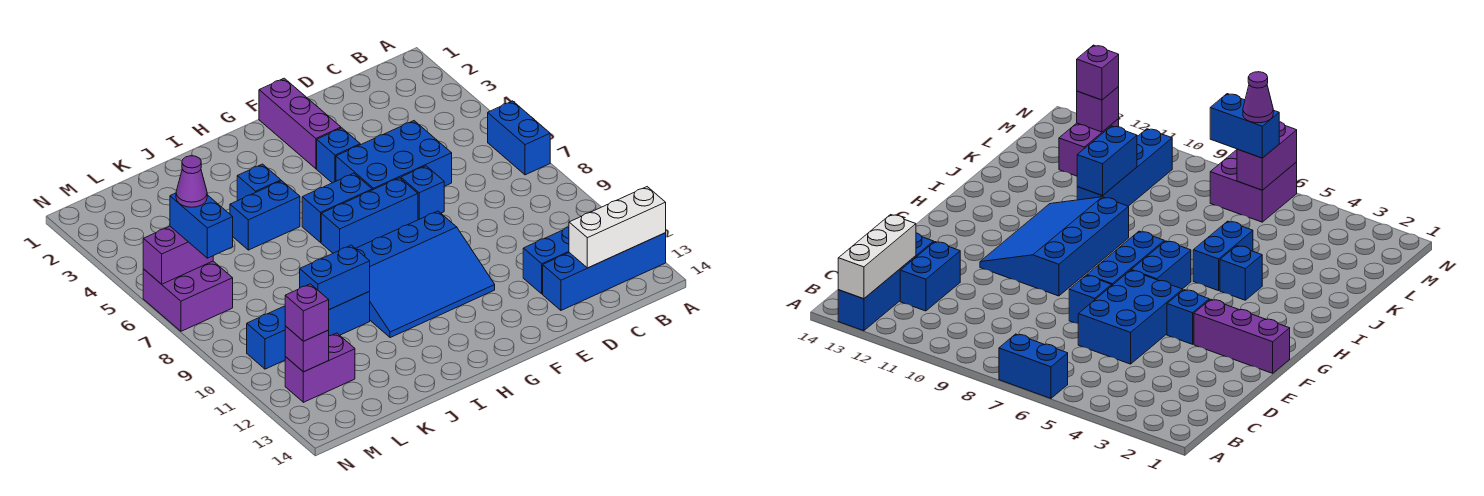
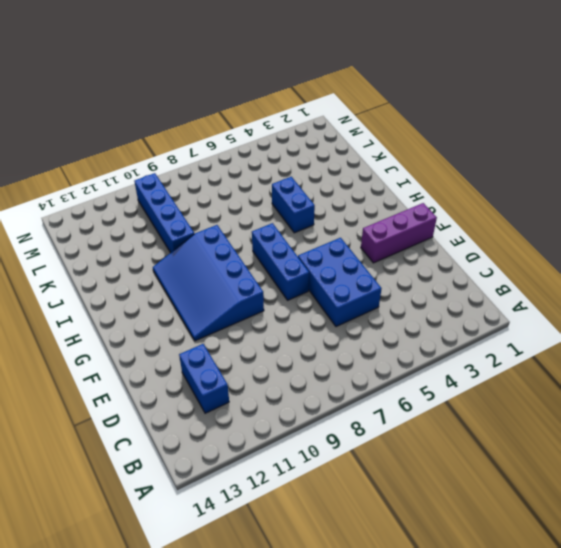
none -> blue 1x2 brick [488,101,550,175]
none -> blue 1x4 brick [543,233,666,310]
none -> blue 1x1 brick [401,166,444,220]

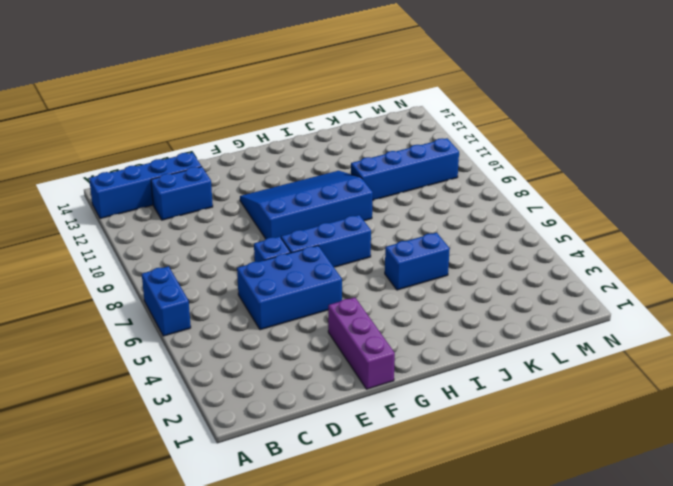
none -> blue 1x1 brick [317,128,360,183]
none -> blue 1x2 brick [302,173,372,242]
none -> blue 1x1 brick [237,164,281,201]

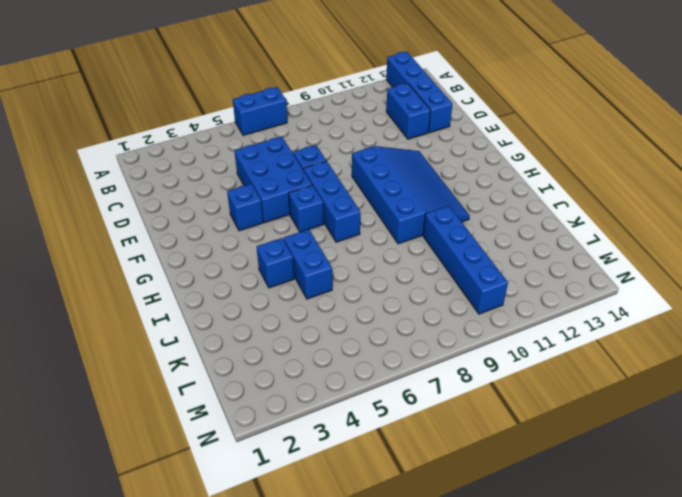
blue 1x1 brick [289,185,324,232] -> blue 1x2 brick [302,173,372,242]
none -> purple 1x3 brick [259,78,341,169]
none -> purple 1x2 brick [285,333,355,402]
none -> purple 2x2 brick [143,261,233,331]

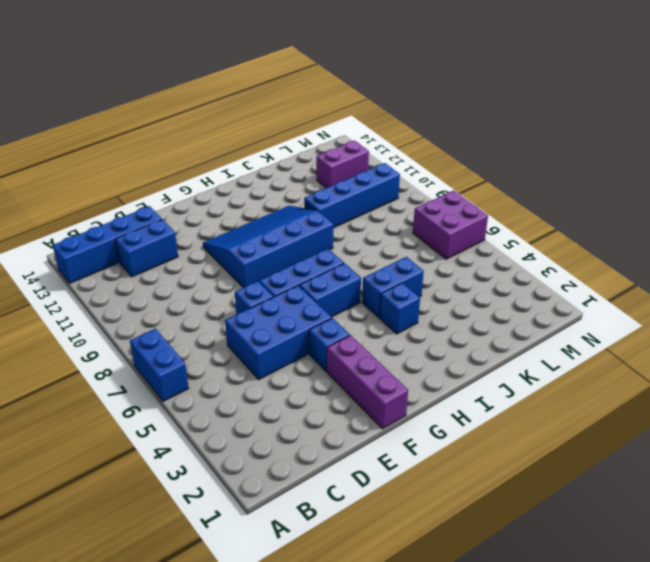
none -> white 1x3 brick [569,187,666,268]
none -> blue 1x2 brick [300,245,370,310]
none -> purple 1x2 brick [143,226,213,284]

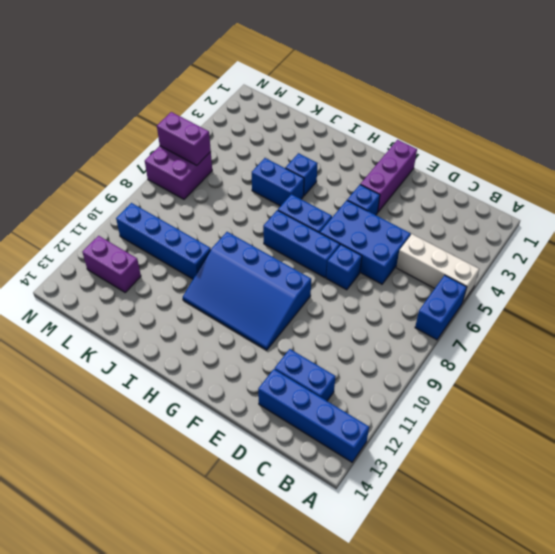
white 1x3 brick [396,234,479,303] -> white 1x3 brick moved to [569,187,666,268]
none -> blue 1x2 brick [300,245,370,310]
none -> purple 1x1 brick [285,326,329,372]
none -> blue 1x2 brick [170,193,233,258]

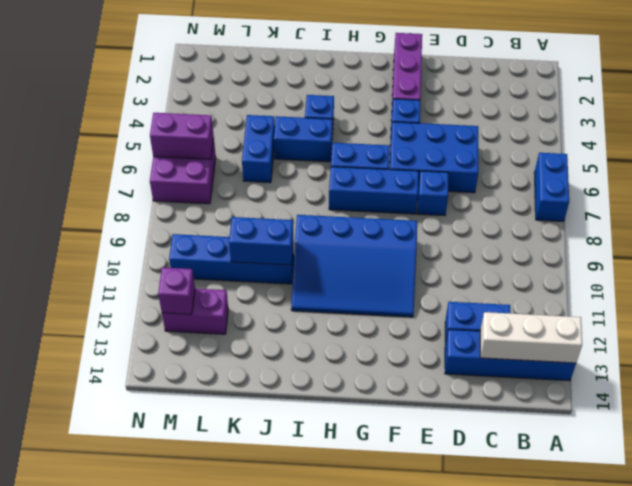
blue 1x2 brick [242,115,275,183] -> blue 1x2 brick moved to [170,193,233,258]
none -> purple 1x1 brick [285,284,329,341]
none -> purple 1x1 cone [176,156,207,207]

